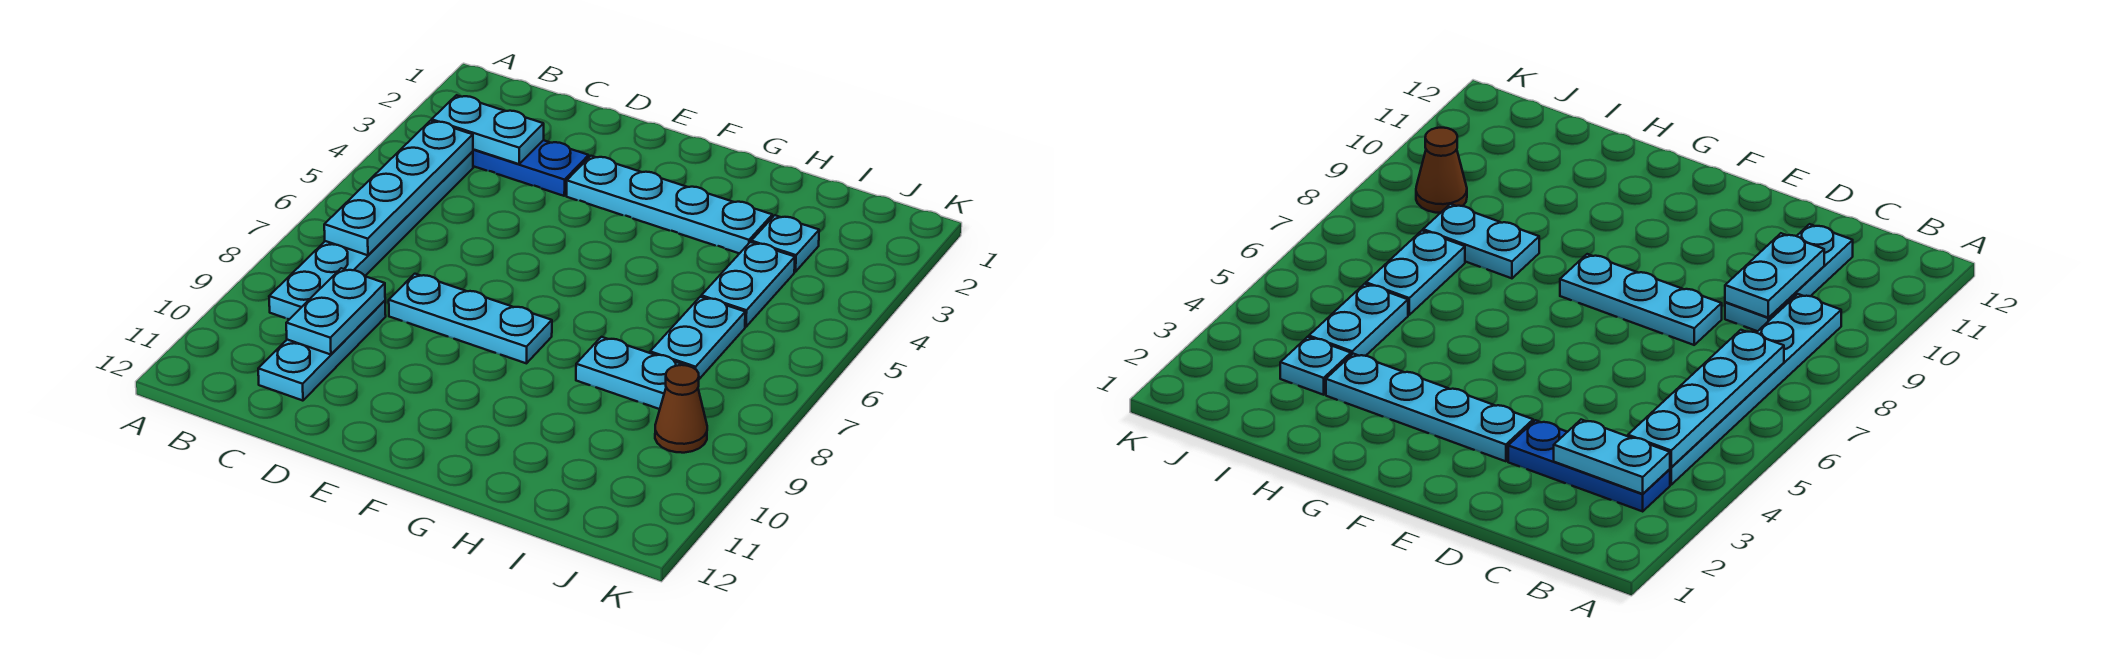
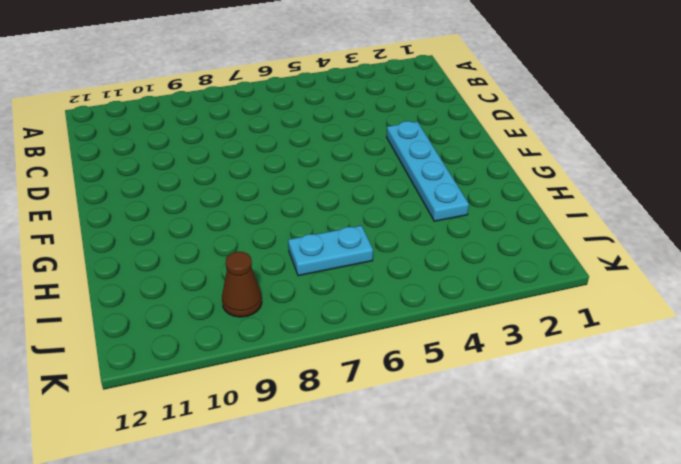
none -> blue 1x3 plate [473,140,589,196]
none -> cyan 1x6 plate [269,151,473,319]
none -> cyan 1x3 plate [258,301,386,401]

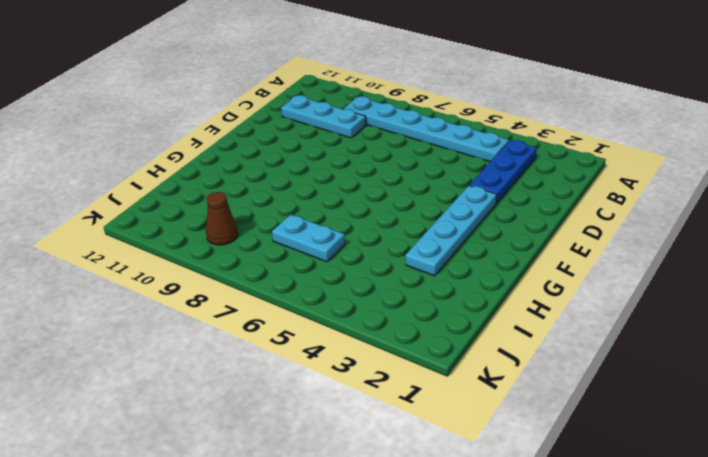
none -> cyan 1x3 plate [389,274,552,363]
none -> cyan 1x2 plate [576,337,684,409]
none -> cyan 1x1 plate [751,215,819,272]

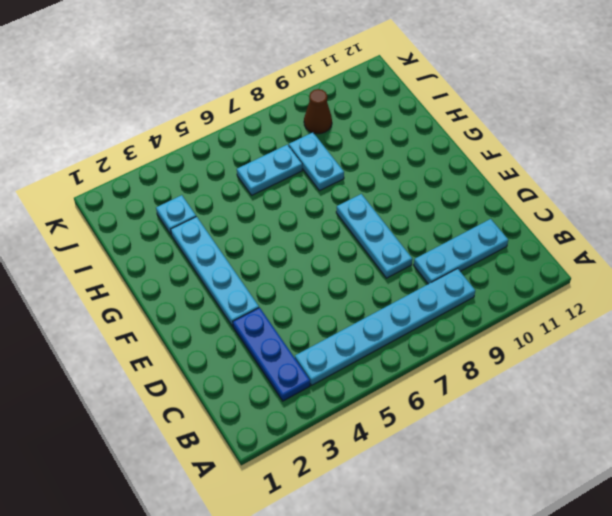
none -> cyan 1x2 plate [701,242,795,327]
none -> cyan 1x2 plate [432,95,544,164]
none -> cyan 1x4 plate [324,121,473,255]

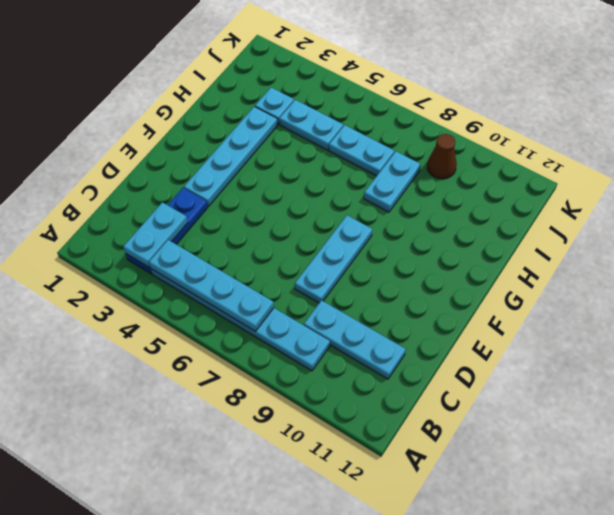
none -> cyan 1x2 plate [286,268,385,355]

